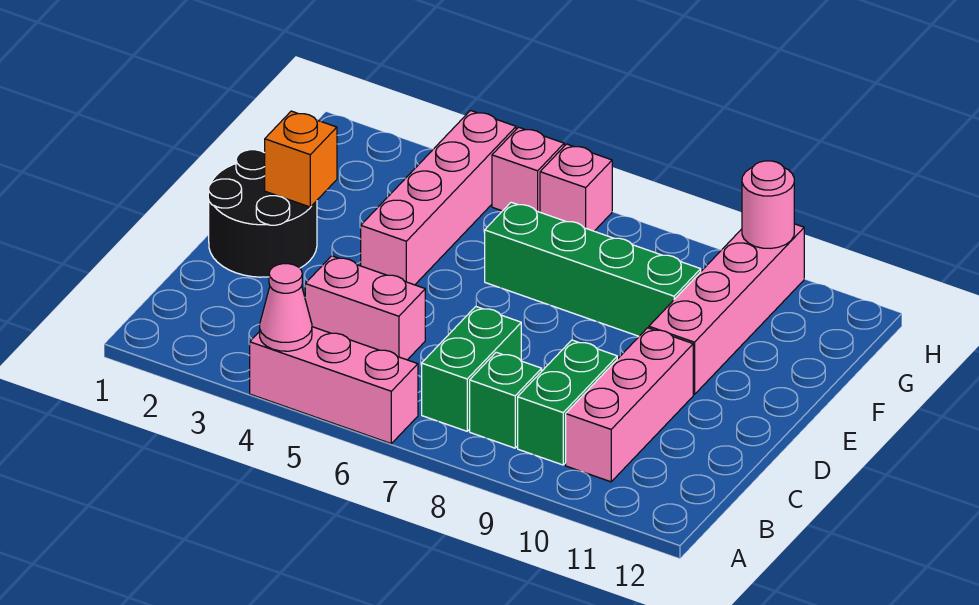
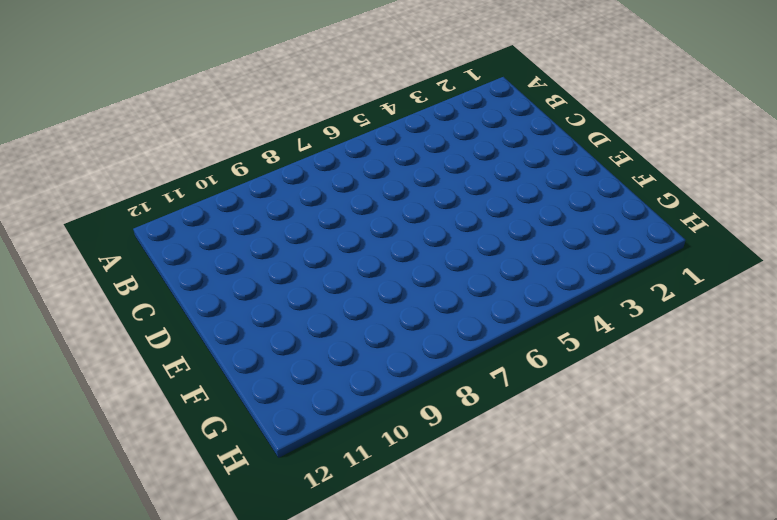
none -> pink 1x3 brick [250,327,418,443]
none -> green 1x2 brick [422,307,521,431]
none -> green 1x1 brick [470,352,542,448]

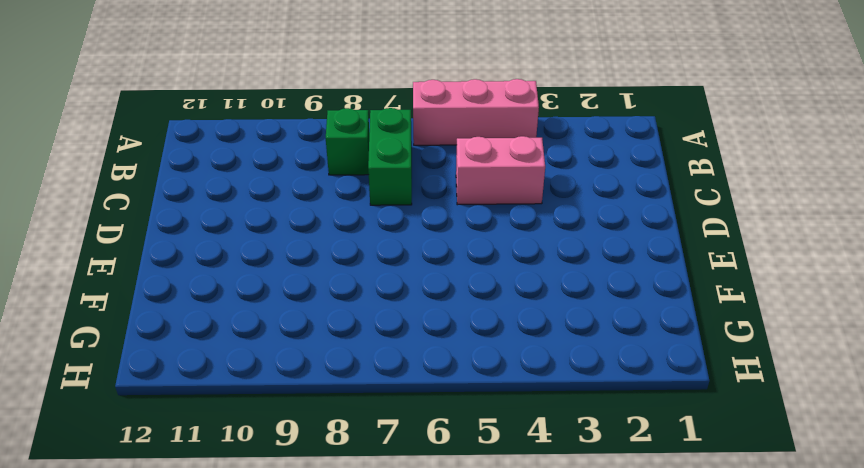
none -> green 1x2 brick [518,340,617,465]
none -> pink 1x3 brick [566,328,693,482]
none -> black 2x2 round brick [208,150,317,277]

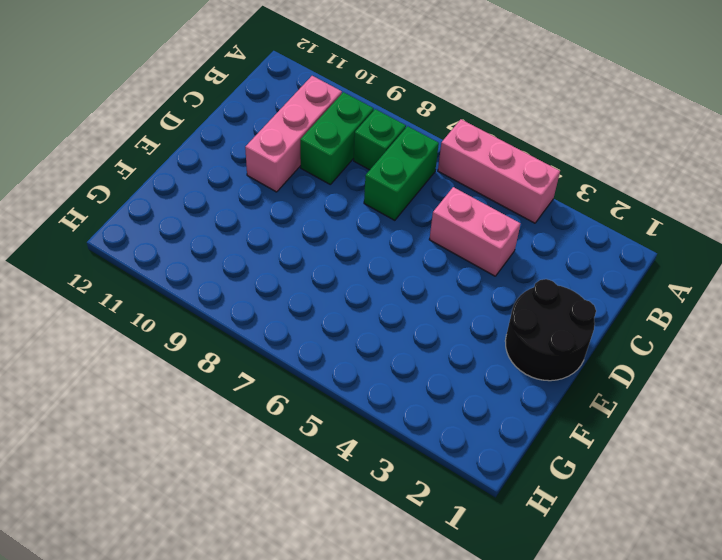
none -> pink 1x4 brick [361,111,516,285]
none -> pink 1x4 brick [649,224,804,395]
none -> green 1x4 brick [485,202,701,336]

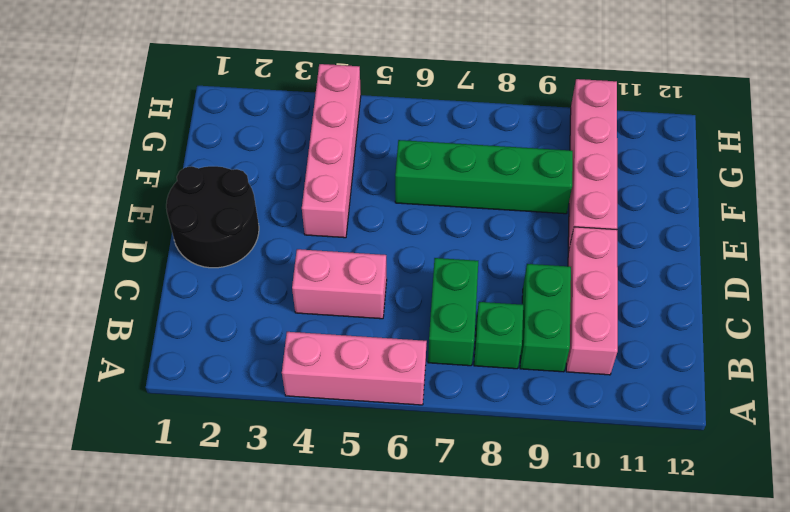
none -> pink 1x1 brick [492,127,564,212]
none -> pink 1x1 brick [540,144,612,231]
none -> pink 1x1 cone [260,264,312,351]

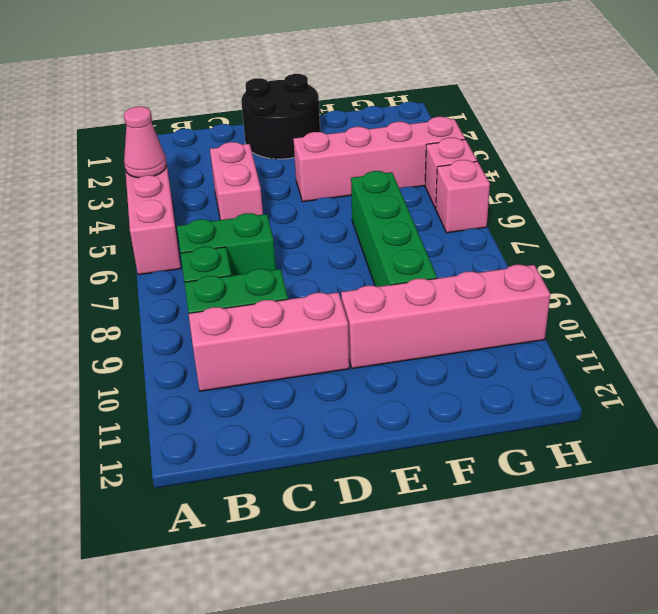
none -> orange 1x1 brick [265,111,337,207]
none -> pink 1x1 round brick [742,161,794,249]

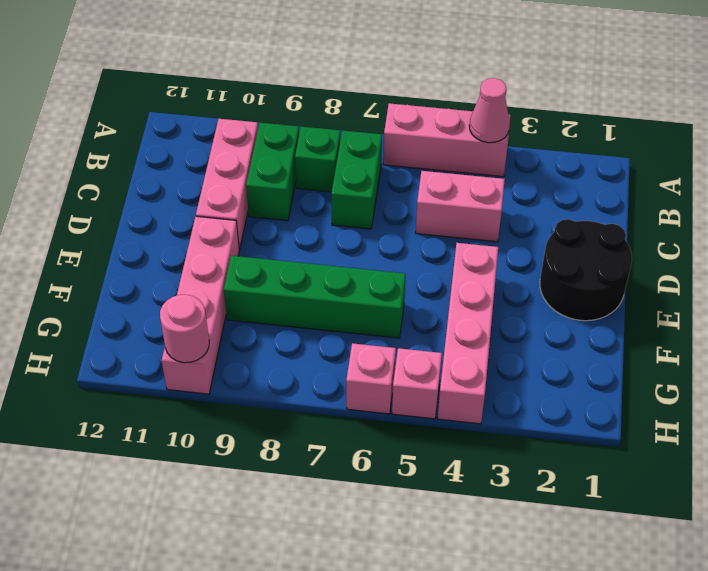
none -> orange 1x1 brick [265,111,337,207]

